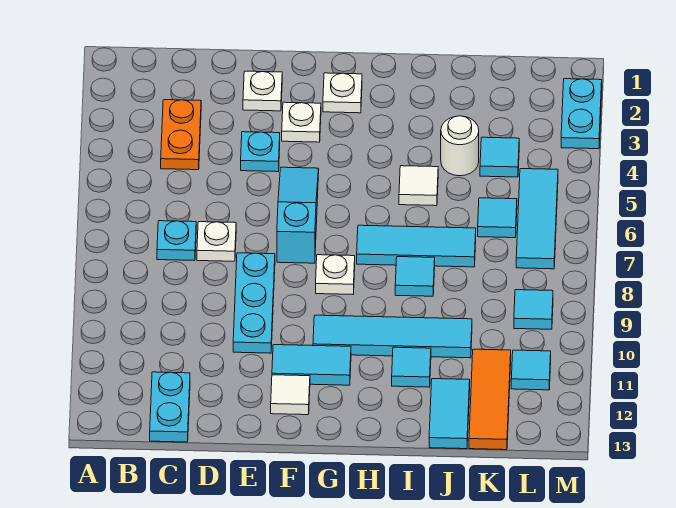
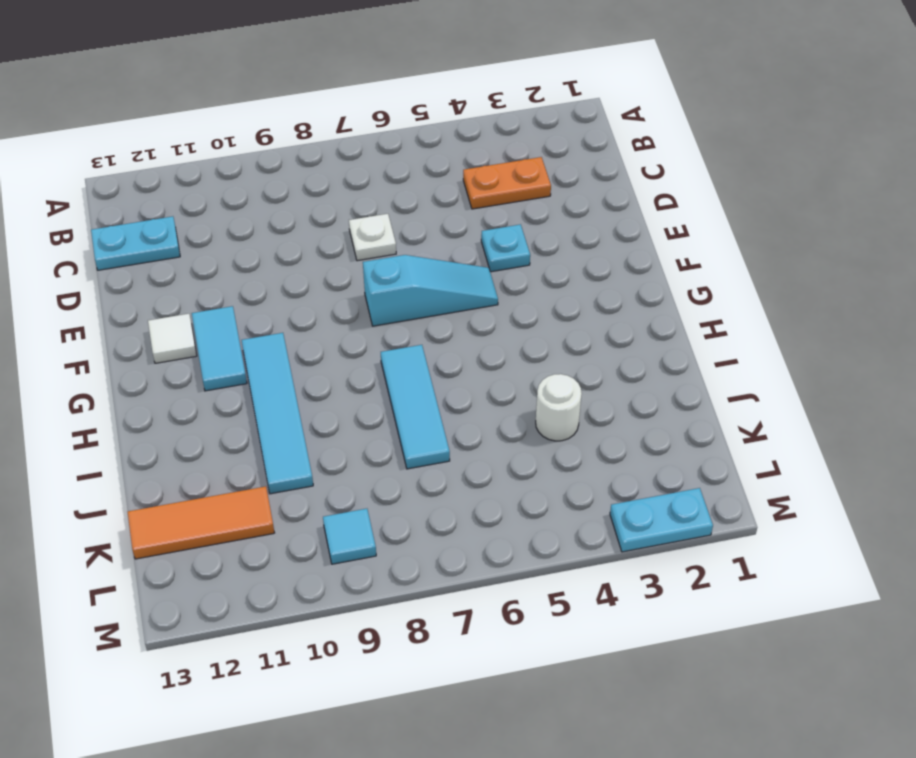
none -> cyan 1x1 plate [157,221,196,261]
none -> white 1x1 plate [243,71,282,111]
none -> cyan 1x3 plate [233,253,275,353]

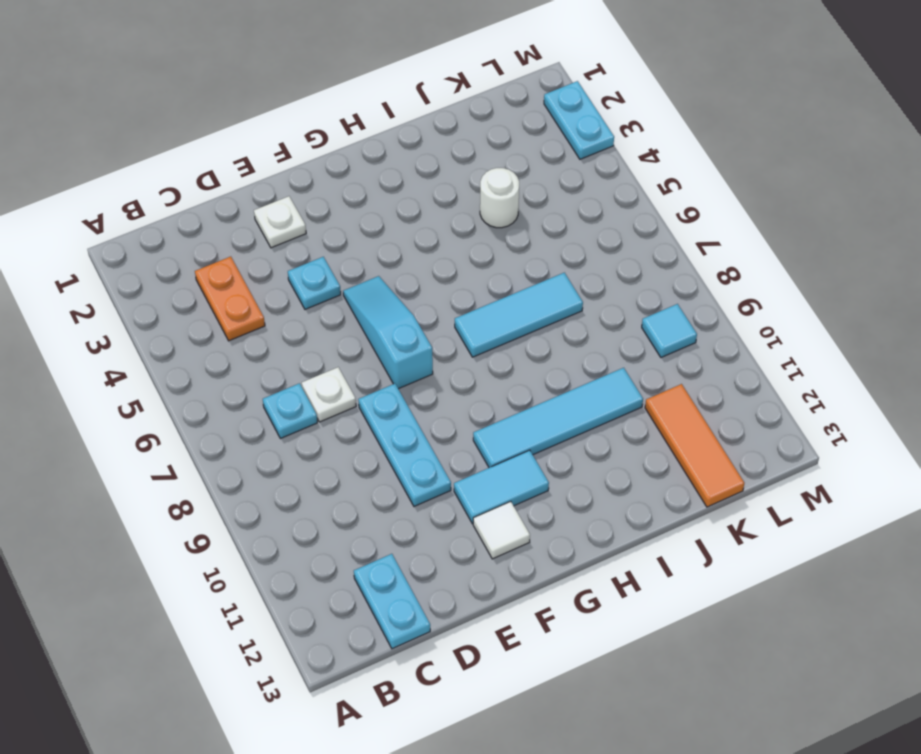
none -> white 1x1 plate [282,102,321,142]
none -> white 1x1 plate [323,73,362,113]
none -> white 1x1 plate [316,255,355,294]

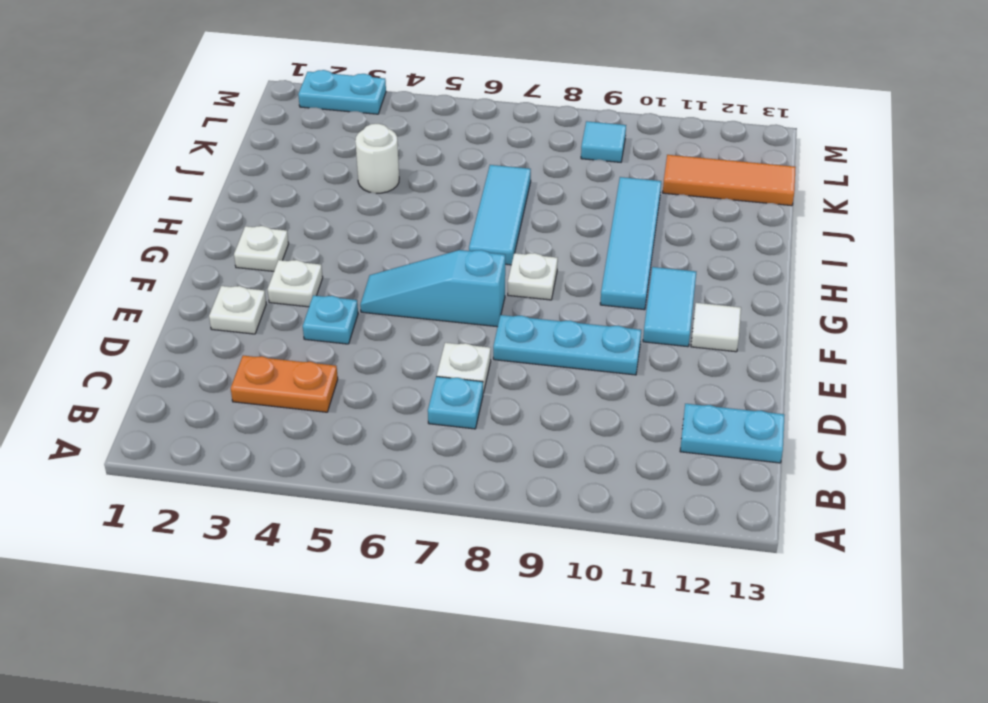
none -> white 1x1 tile [399,166,438,206]
none -> cyan 1x1 tile [395,257,435,296]
none -> cyan 1x1 tile [392,347,431,387]

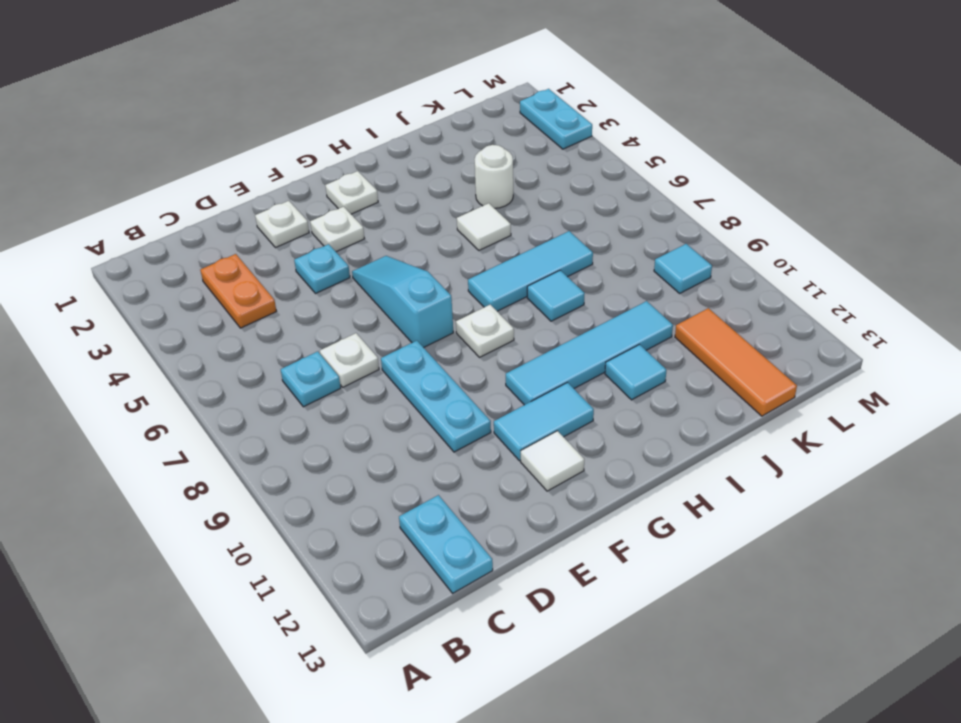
none -> cyan 1x2 tile [429,379,470,449]
none -> cyan 1x1 tile [480,137,519,177]
none -> cyan 1x1 tile [478,198,517,238]

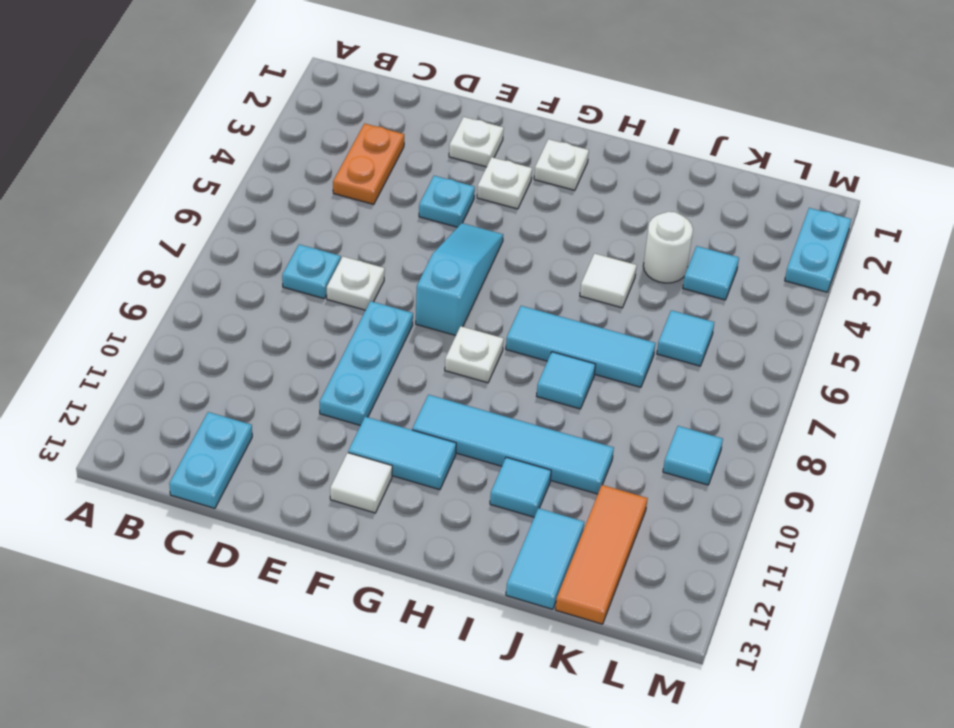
none -> cyan 1x3 tile [516,169,558,269]
none -> cyan 1x1 tile [511,350,551,390]

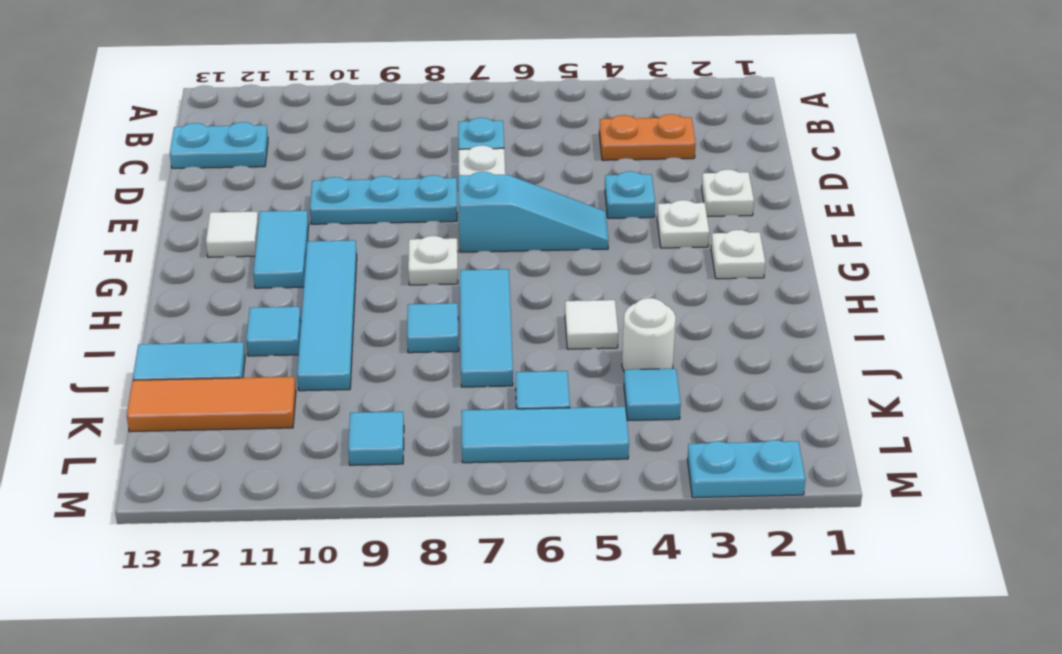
none -> cyan 1x1 tile [511,350,551,390]

